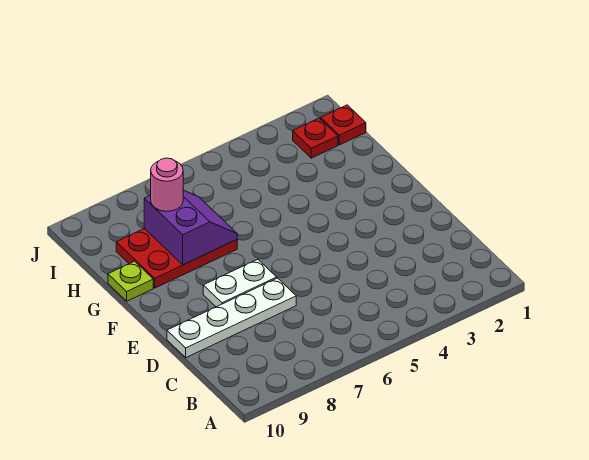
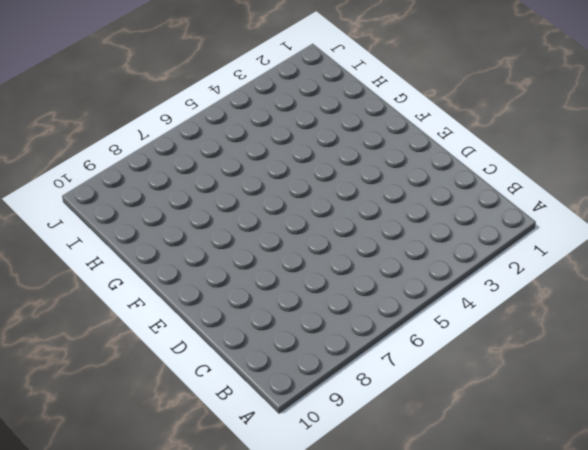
none -> white 1x4 plate [167,278,296,358]
none -> white 1x2 plate [203,259,277,307]

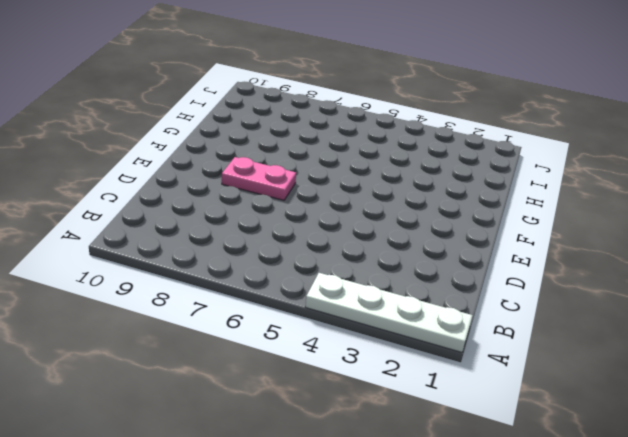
white 1x4 plate [305,273,473,352] -> white 1x4 plate moved to [167,278,296,358]
pink 1x2 plate [222,157,296,200] -> white 1x2 plate [203,259,277,307]
none -> red 2x3 plate [116,228,237,288]
none -> lime 1x1 plate [108,261,153,301]

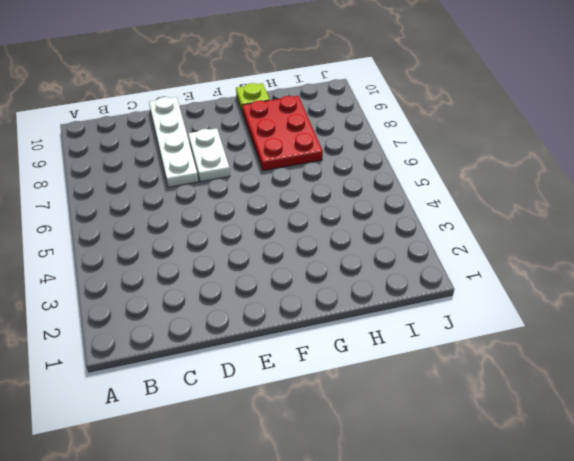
none -> red 1x1 plate [321,105,366,145]
none -> red 1x1 plate [293,118,338,158]

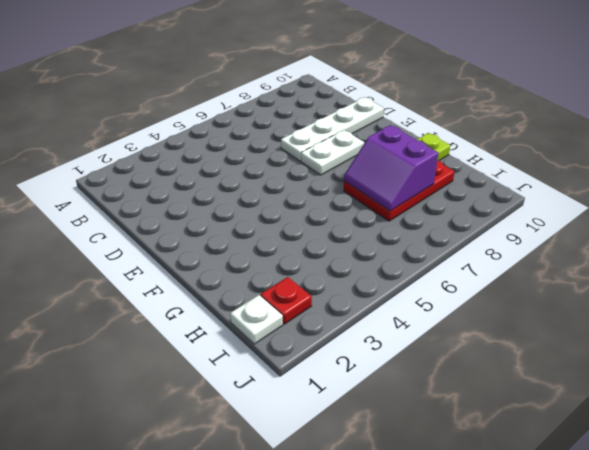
white 1x1 plate [230,295,283,344] -> red 1x1 plate [321,105,366,145]
none -> pink 1x1 round brick [151,158,183,211]

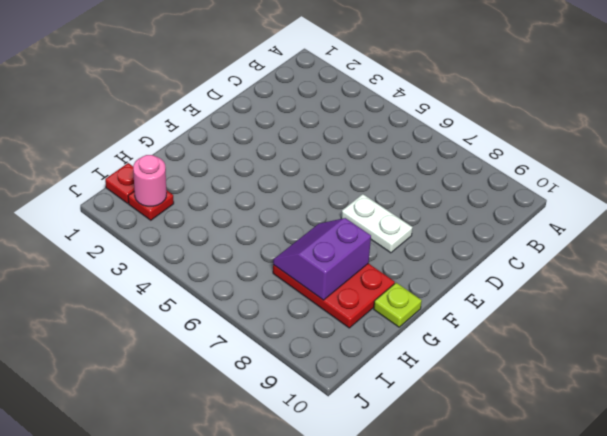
pink 1x1 round brick [133,155,167,206] -> pink 1x1 round brick moved to [151,158,183,211]
none -> white 1x4 plate [167,278,296,358]

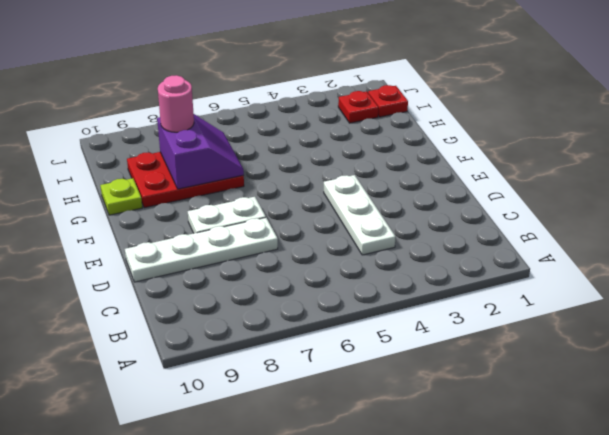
white 1x3 plate [324,175,395,255] -> none

